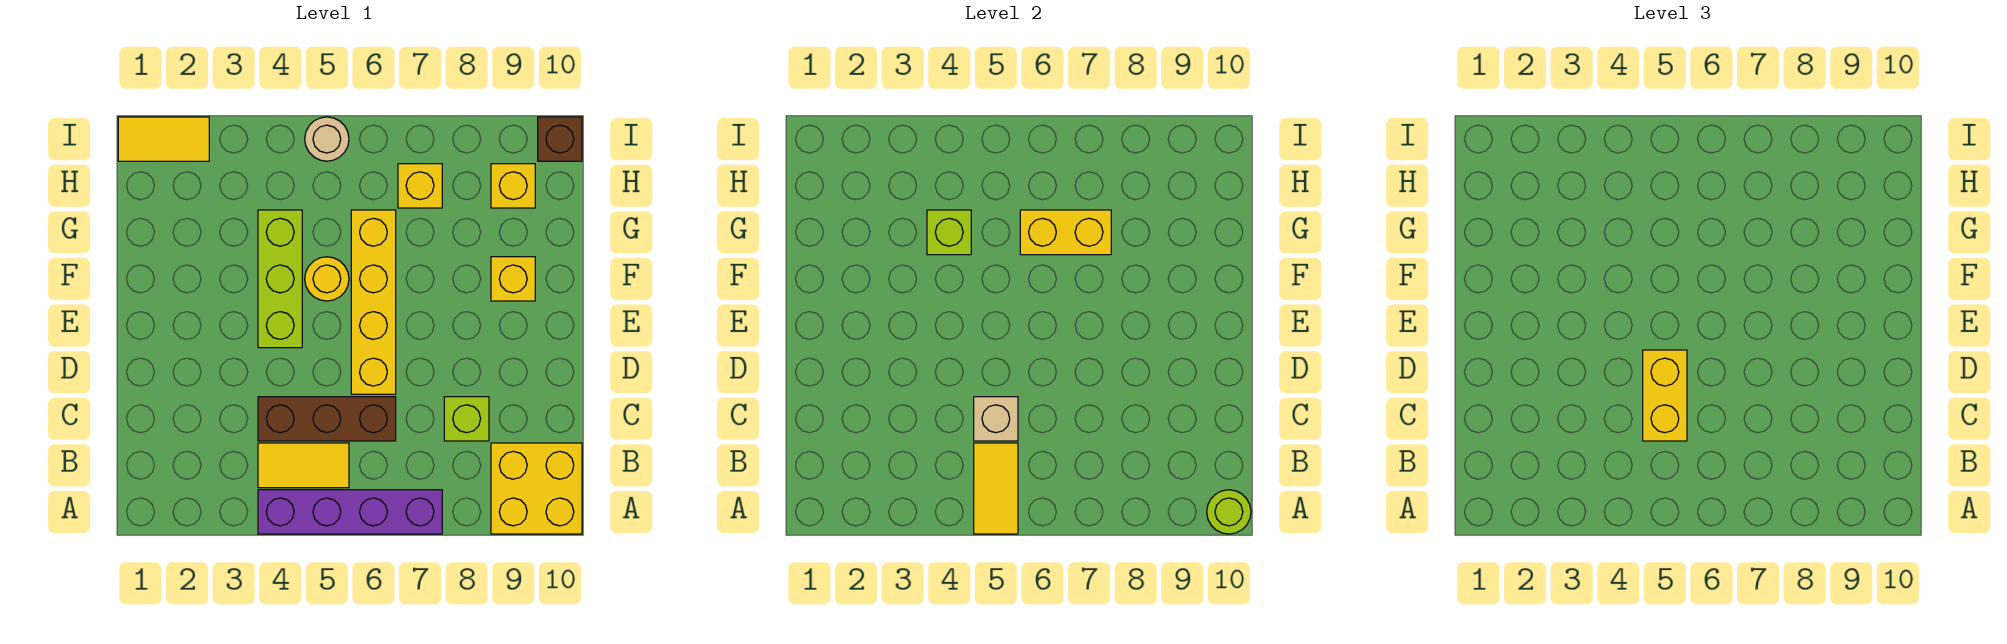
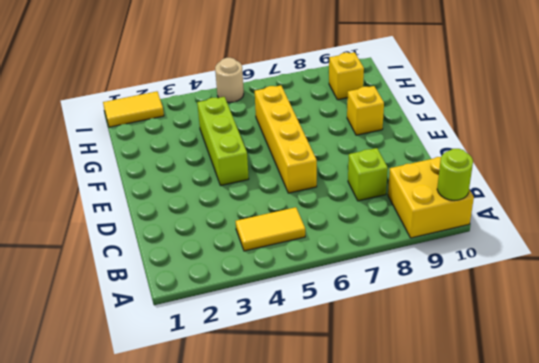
none -> purple 1x4 brick [258,490,442,534]
none -> brown 1x3 brick [258,397,396,441]
none -> yellow 1x1 round brick [305,257,349,301]

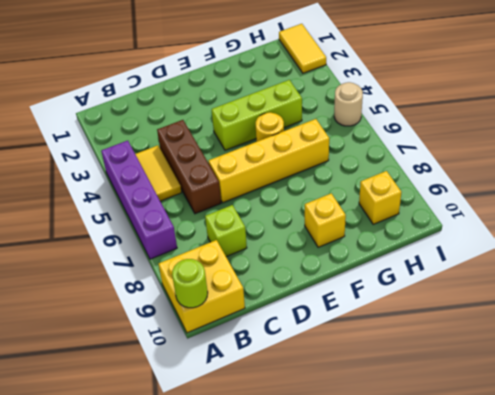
none -> yellow 1x1 brick [398,164,442,208]
none -> brown 1x1 brick [538,117,582,161]
none -> yellow 1x2 tile [974,443,1018,534]

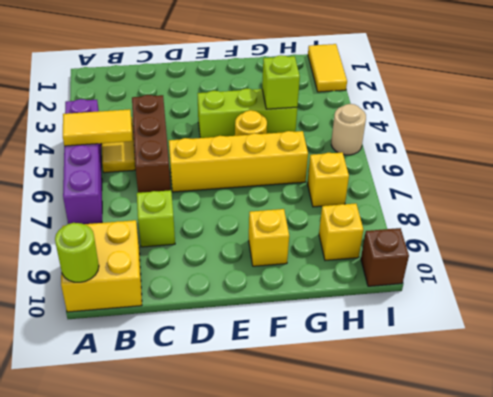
none -> tan 1x1 brick [974,397,1018,441]
none -> yellow 1x2 brick [1020,210,1111,255]
none -> yellow 1x2 brick [1643,350,1687,441]

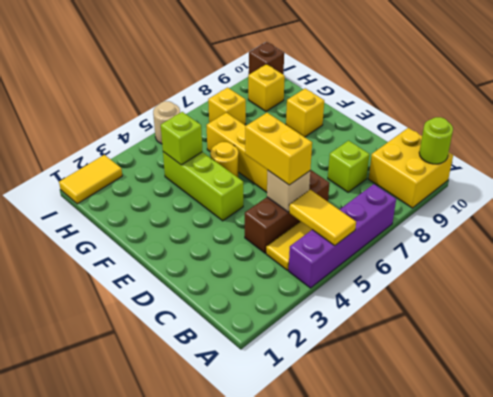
none -> yellow 1x2 brick [1020,210,1111,255]

